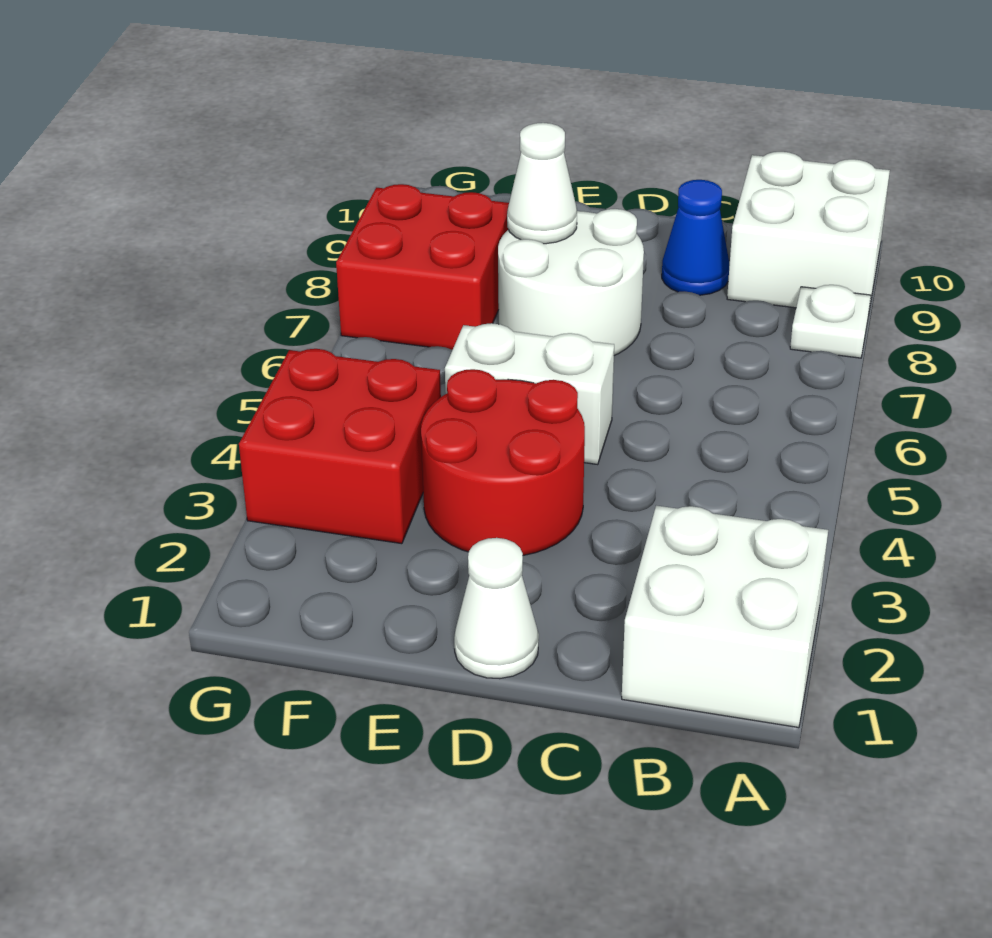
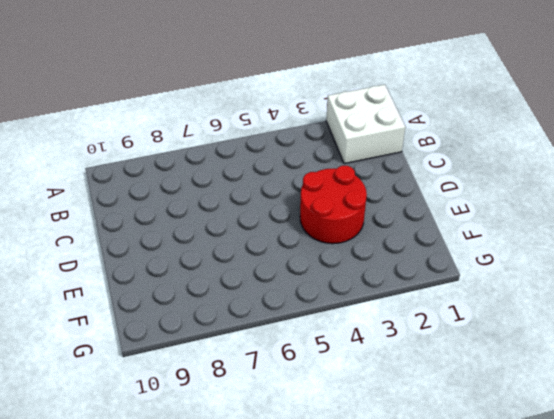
none -> white 1x1 plate [790,285,871,358]
none -> white 2x2 brick [727,152,890,309]

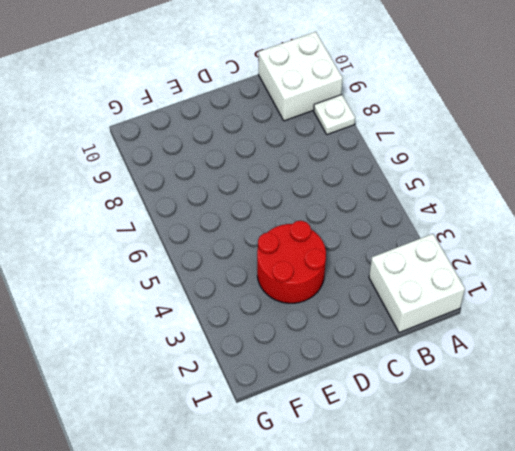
none -> blue 1x1 cone [662,180,729,295]
none -> white 1x1 cone [454,538,539,679]

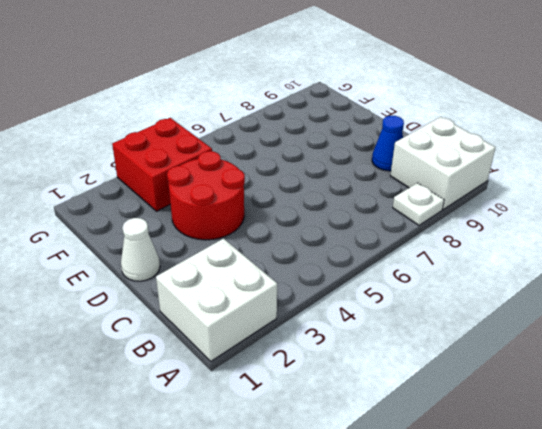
none -> white 1x2 brick [445,323,614,465]
none -> white 2x2 round brick [498,209,644,356]

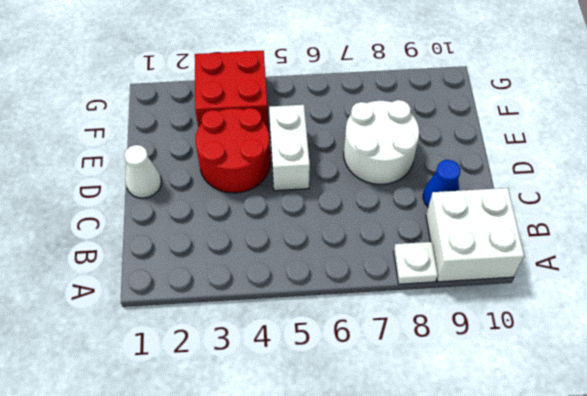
none -> white 2x2 brick [622,506,828,728]
none -> red 2x2 brick [336,184,509,350]

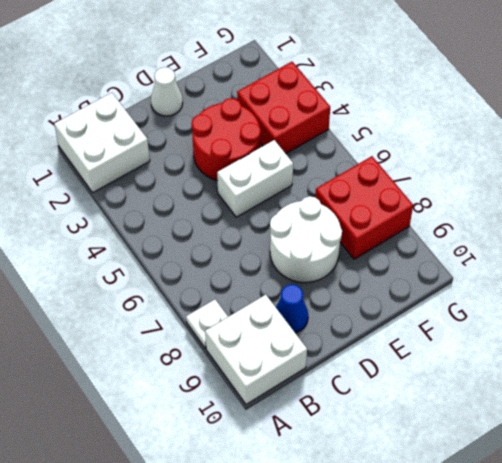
none -> white 1x1 cone [507,123,577,244]

